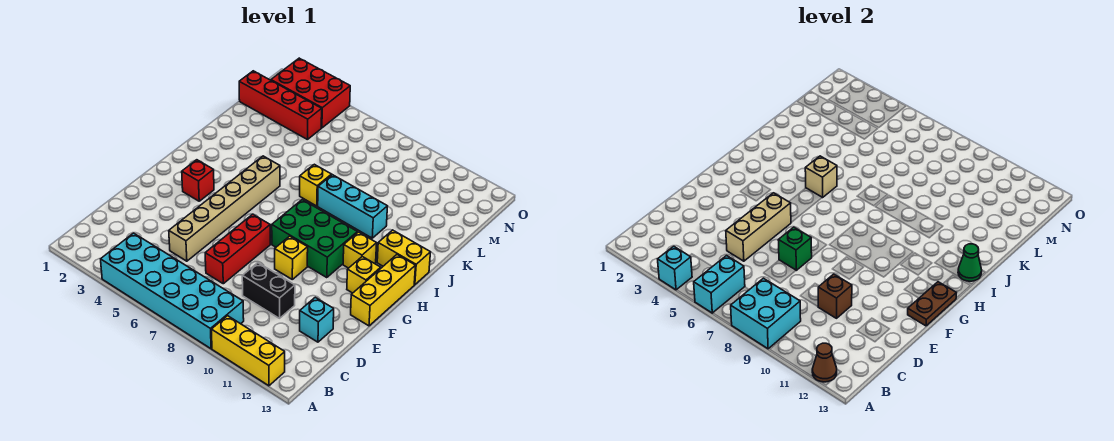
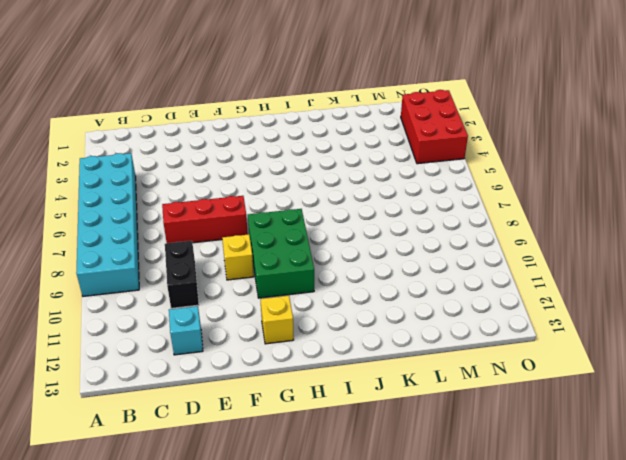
none -> yellow 1x3 brick [211,316,285,386]
none -> tan 1x6 brick [169,156,280,261]
none -> yellow 1x3 brick [351,255,416,326]

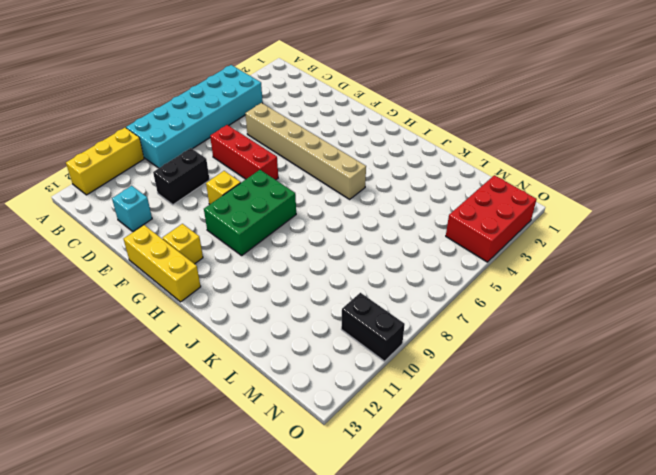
black 1x2 brick [341,293,405,361] -> none
none -> red 1x1 brick [182,160,214,201]
none -> yellow 1x1 brick [343,232,377,268]
none -> yellow 1x2 brick [377,230,431,285]

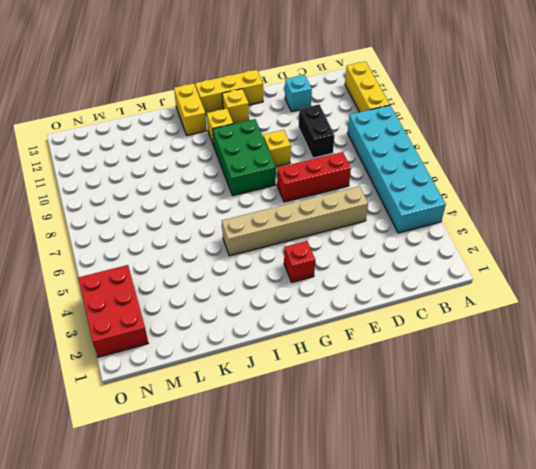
none -> yellow 1x1 brick [300,164,332,206]
none -> cyan 1x3 brick [318,175,388,238]
none -> red 1x4 brick [239,71,322,140]

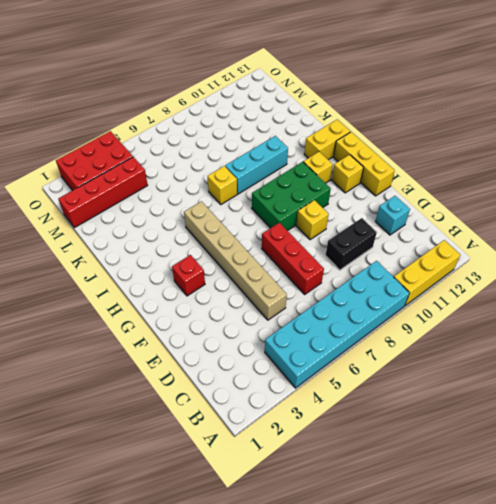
none -> cyan 1x1 brick [658,246,692,290]
none -> cyan 1x2 brick [694,256,745,313]
none -> cyan 2x2 brick [731,278,801,349]

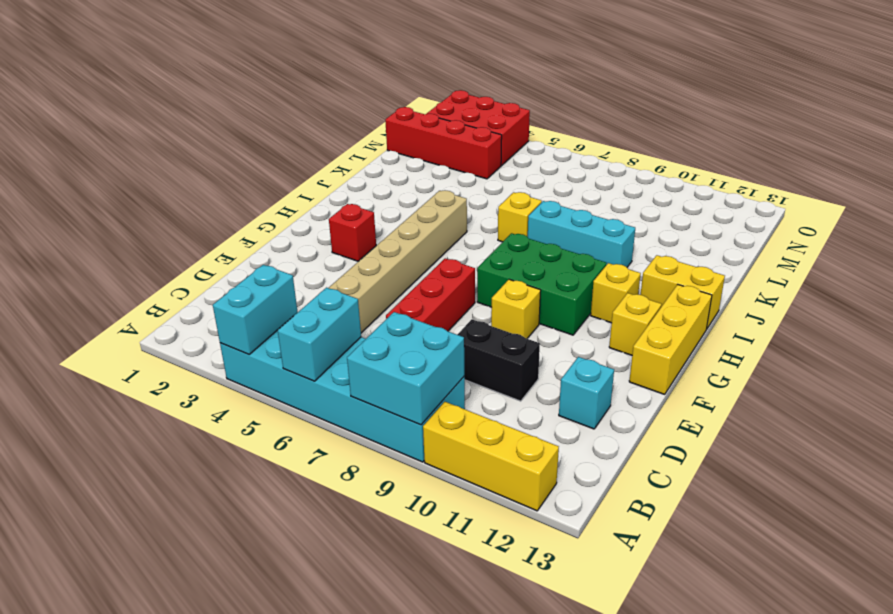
cyan 1x2 brick [213,265,298,354] -> cyan 1x1 brick [658,246,692,290]
none -> brown 1x1 cone [812,343,837,382]
none -> tan 1x3 brick [726,193,791,261]
none -> brown 1x1 brick [818,274,852,318]

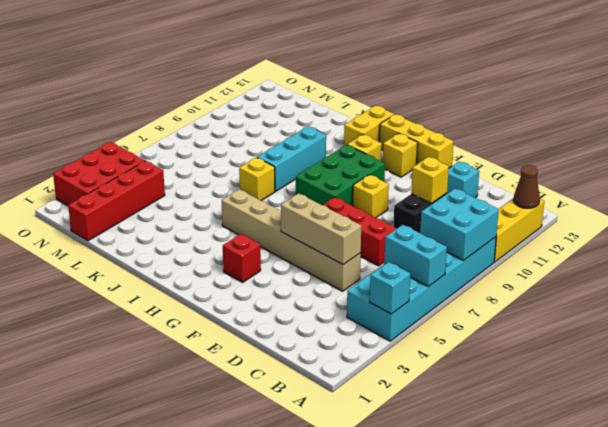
yellow 1x1 brick [411,157,449,203] -> brown 1x1 brick [818,274,852,318]
none -> green 1x1 brick [778,227,812,270]
none -> brown 1x2 plate [908,282,956,326]
none -> tan 1x1 brick [805,156,837,198]

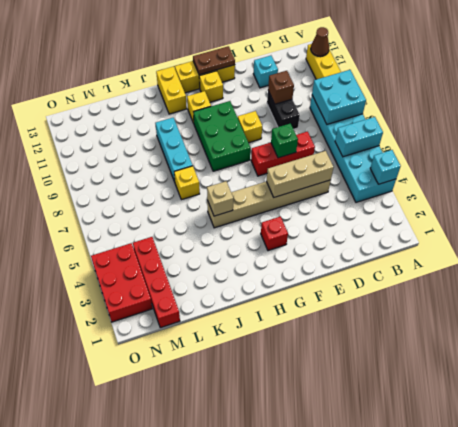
none -> green 1x1 cone [958,244,982,281]

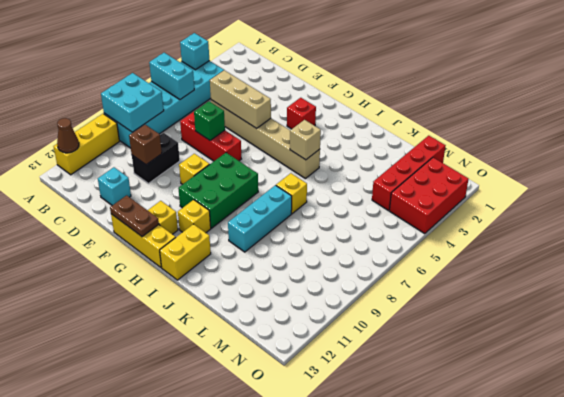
none -> green 1x1 cone [958,244,982,281]

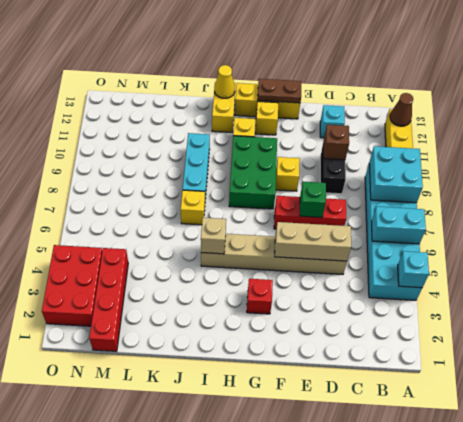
yellow 1x1 cone [214,65,235,98] -> green 1x1 cone [958,244,982,281]

